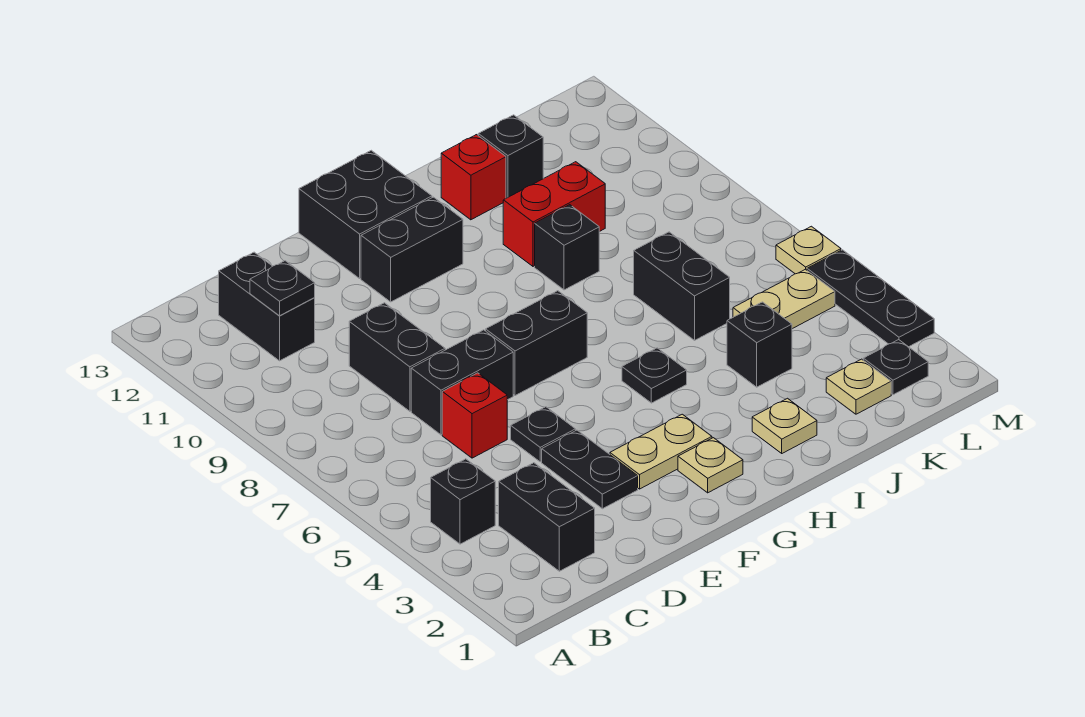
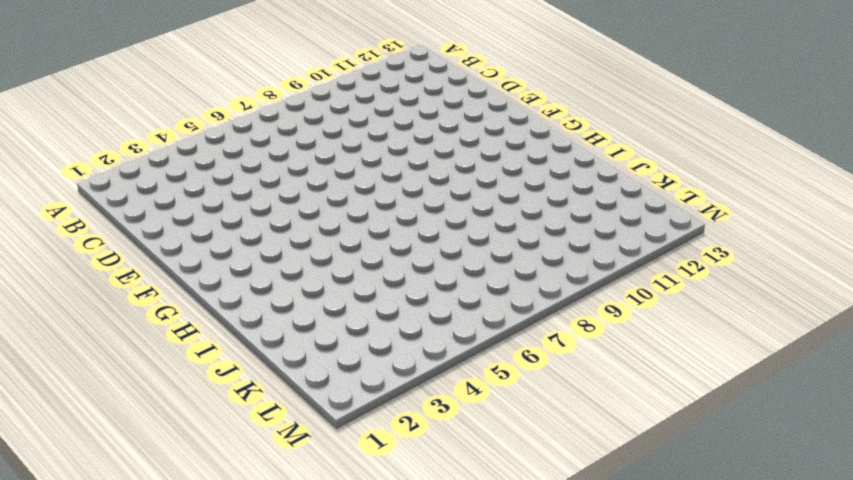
none -> black 1x1 brick [431,459,495,544]
none -> black 1x2 brick [499,463,595,571]
none -> black 1x2 brick [219,252,315,361]

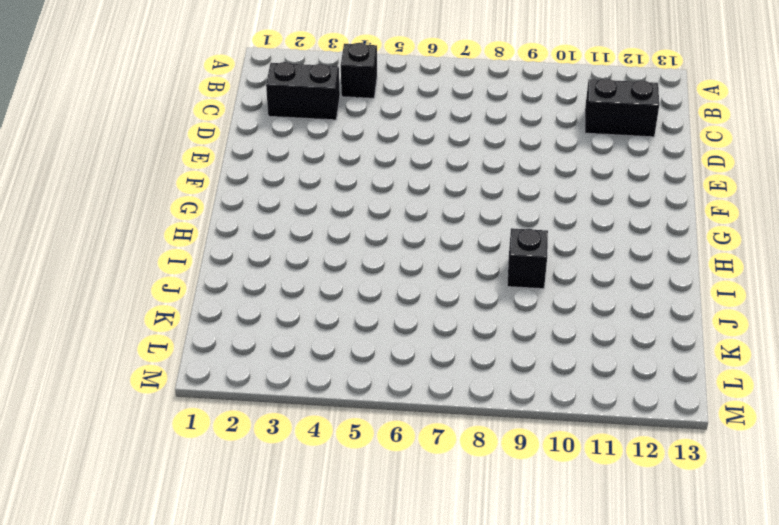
none -> red 1x1 brick [442,373,507,458]
none -> black 1x2 brick [411,330,513,435]
none -> black 1x2 brick [349,303,445,411]

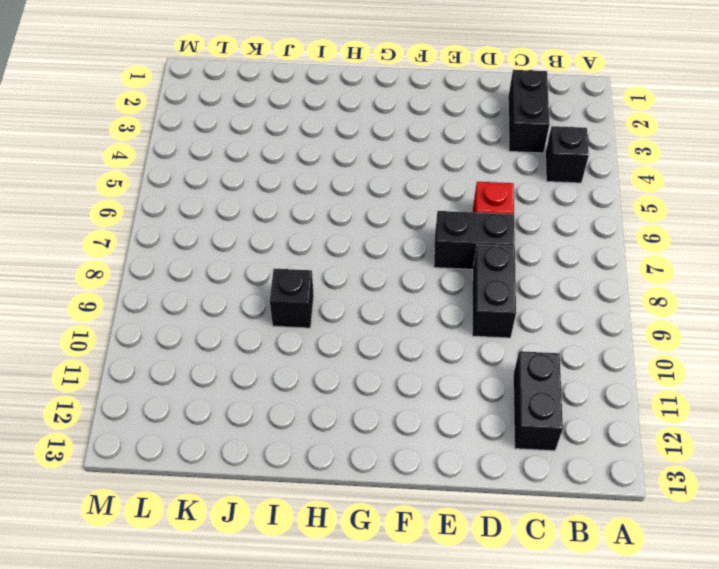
none -> black 1x2 plate [542,430,638,509]
none -> black 1x1 plate [511,407,576,462]
none -> tan 1x2 plate [610,414,712,489]

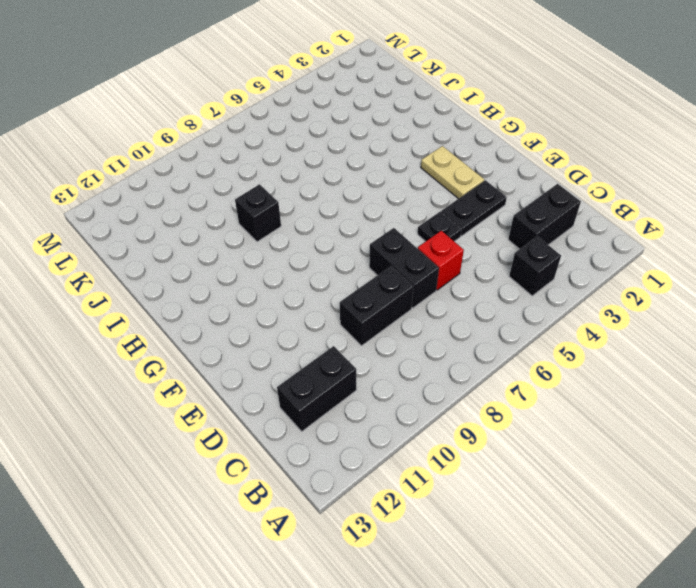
none -> black 1x2 brick [486,291,587,396]
none -> black 1x2 brick [361,197,463,302]
none -> black 2x2 brick [299,150,432,278]

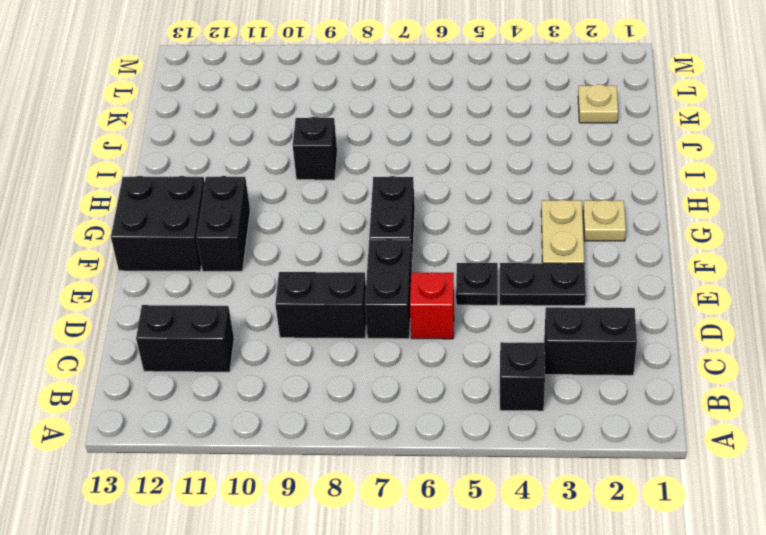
none -> black 1x1 plate [622,348,687,403]
none -> tan 1x1 plate [752,398,817,453]
none -> red 1x2 brick [503,162,605,266]

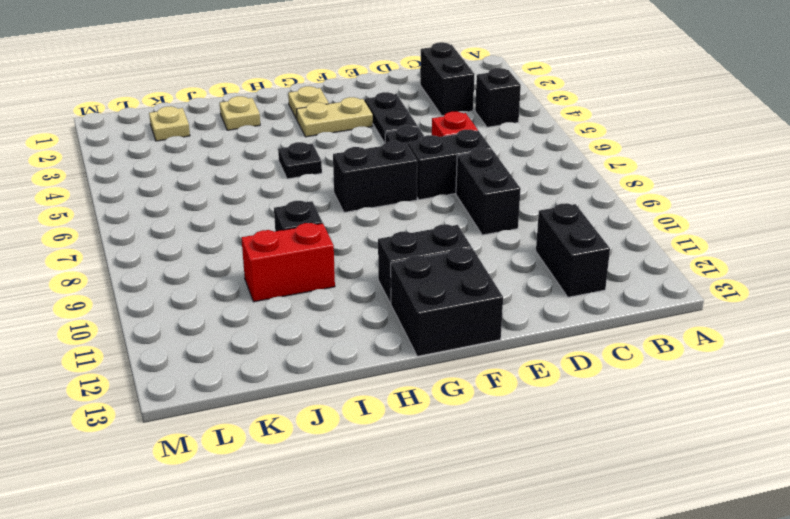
none -> red 1x1 brick [441,135,506,220]
none -> black 1x1 brick [727,302,792,387]
none -> black 1x2 brick [634,232,730,340]

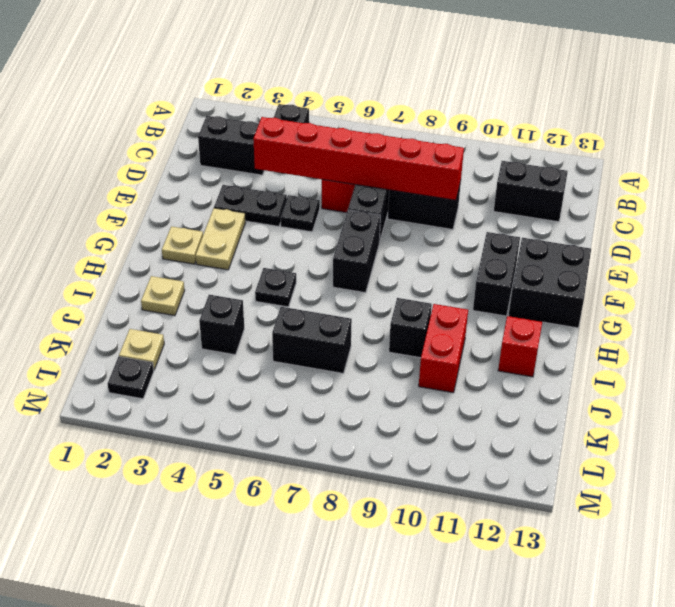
red 1x6 brick [253,117,464,200] -> none
none -> black 1x1 brick [478,115,543,198]
none -> tan 1x2 plate [733,269,835,329]
none -> black 1x3 plate [807,250,934,347]

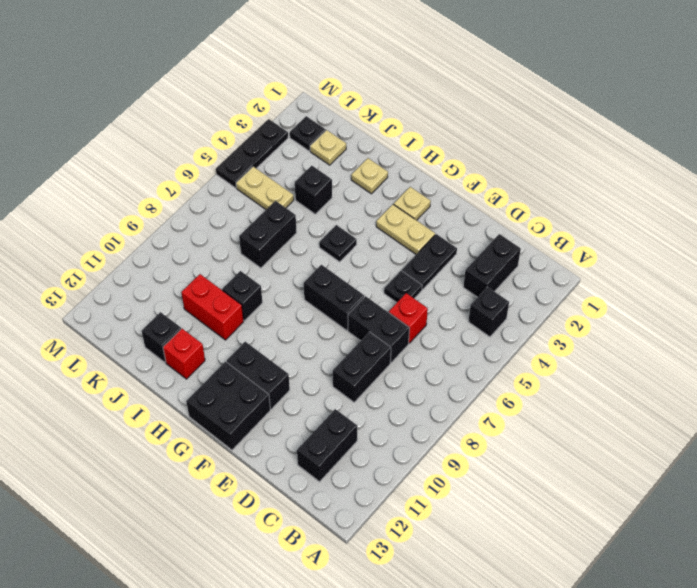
none -> tan 1x1 plate [776,226,841,274]
none -> black 1x1 plate [250,261,315,316]

